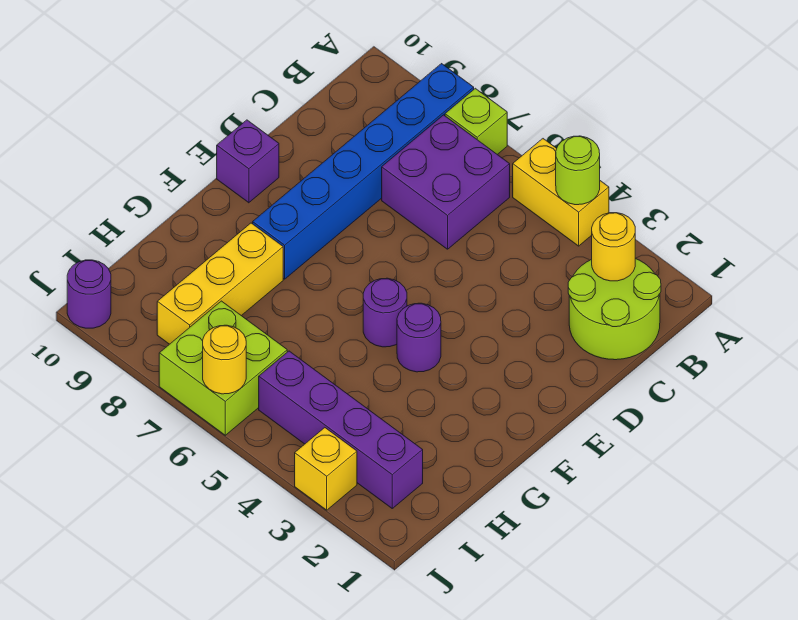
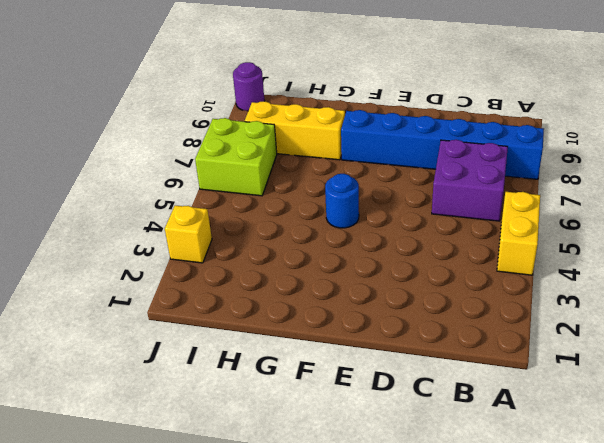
blue 1x1 round brick [325,174,359,228] -> purple 1x1 round brick [363,278,407,347]
none -> lime 1x1 brick [445,88,507,155]
none -> lime 2x2 round brick [568,259,661,360]
none -> purple 1x1 brick [217,120,279,203]

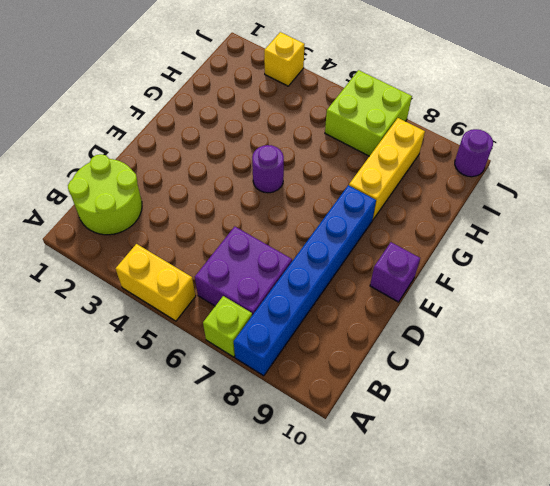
none -> purple 1x1 round brick [397,303,441,372]
none -> purple 1x4 brick [259,351,423,508]
none -> lime 1x1 round brick [556,136,600,205]

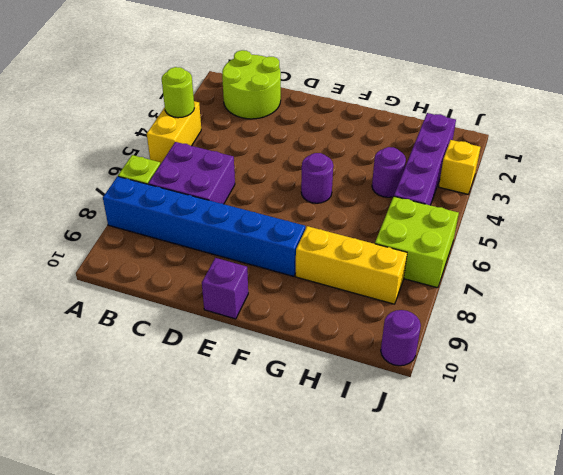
purple 1x1 round brick [372,147,406,197] -> purple 1x1 round brick moved to [397,303,441,372]
none -> yellow 1x1 round brick [592,213,635,281]
none -> yellow 1x1 round brick [203,325,246,394]

